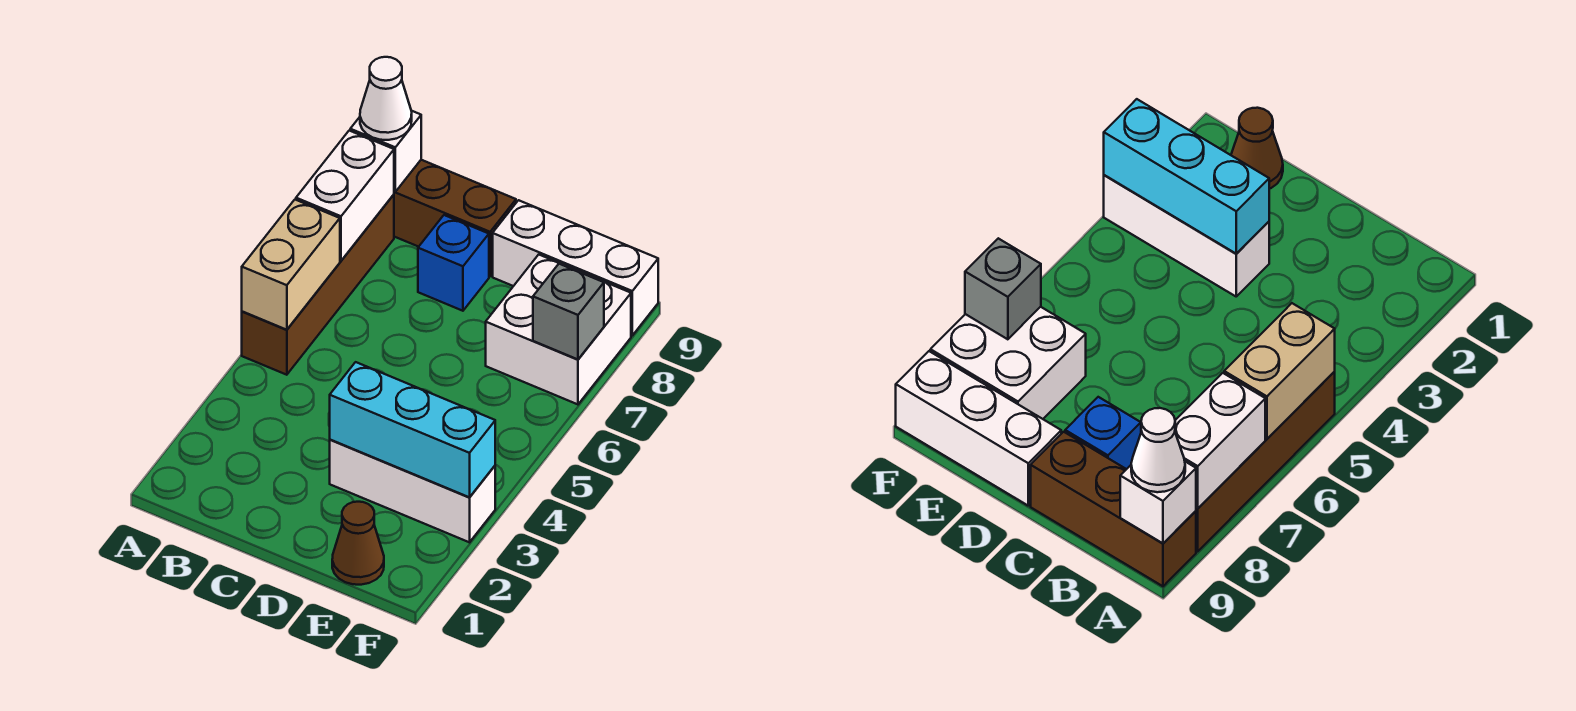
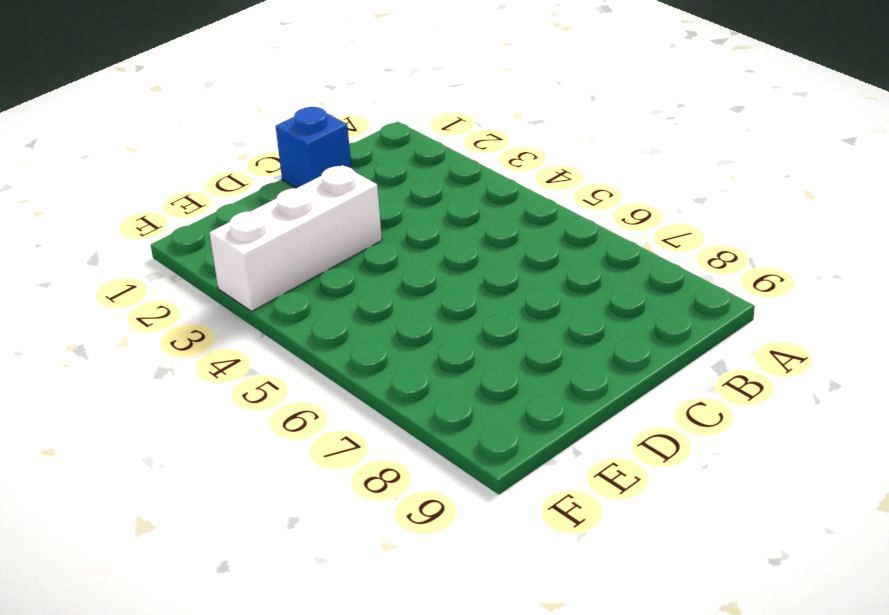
blue 1x1 brick [276,107,351,188] -> blue 1x1 brick moved to [418,215,489,311]
none -> brown 1x4 brick [242,195,394,375]
none -> brown 1x3 brick [394,160,516,276]
none -> white 1x3 brick [493,200,658,335]

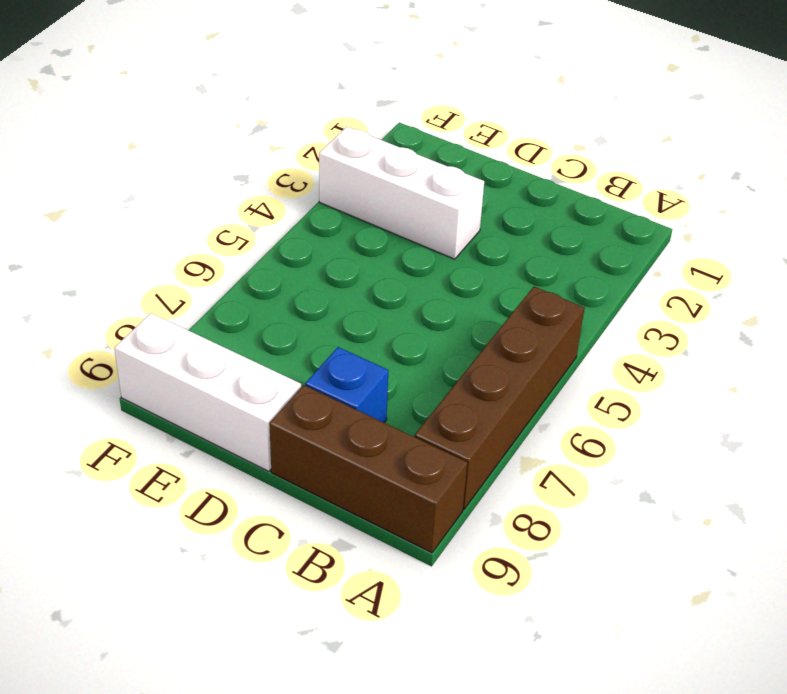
none -> brown 1x1 cone [332,502,384,585]
none -> white 2x2 brick [486,255,631,404]
none -> tan 1x2 brick [242,200,340,330]

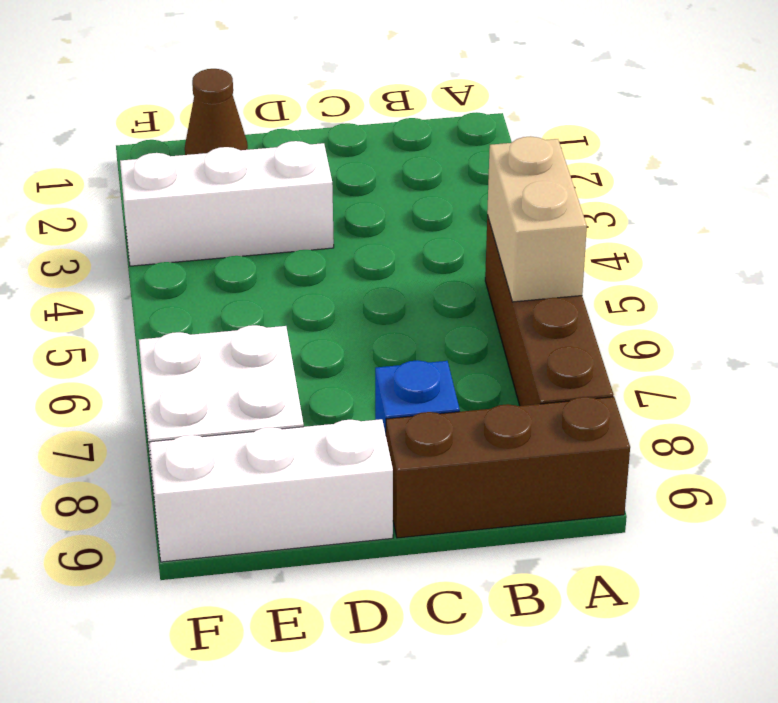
none -> white 1x2 brick [296,131,394,261]
none -> white 1x1 brick [350,111,421,192]
none -> cyan 1x3 brick [330,362,495,498]

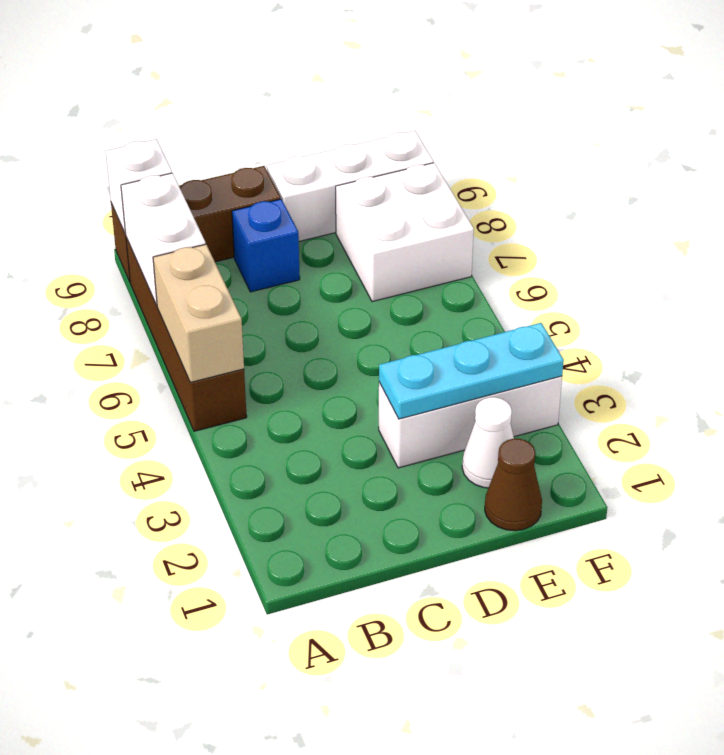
cyan 1x3 plate [379,323,564,419] -> cyan 1x3 brick [330,362,495,498]
white 1x1 cone [462,397,514,488] -> white 1x1 cone moved to [360,57,412,140]
none -> grey 1x1 brick [533,264,604,359]

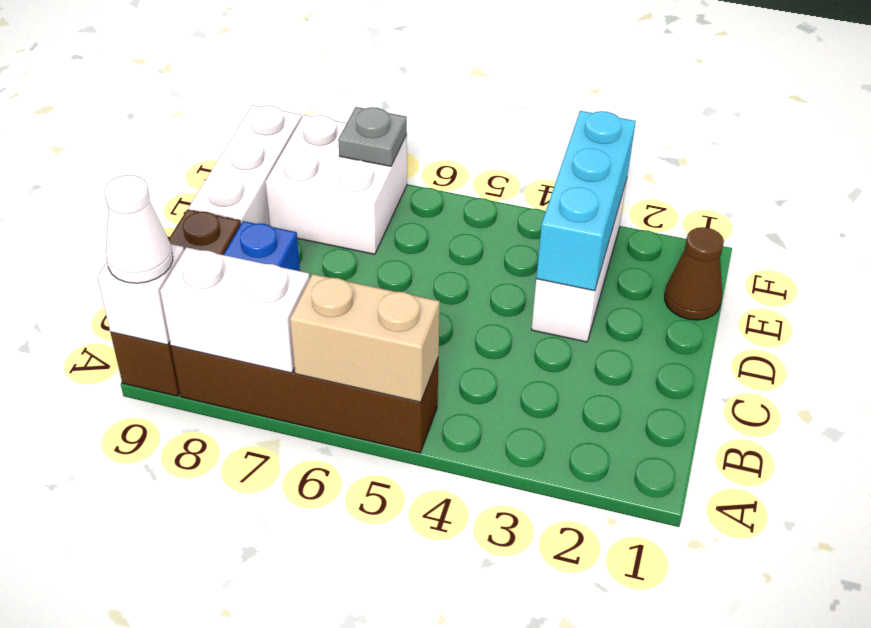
grey 1x1 plate [338,107,407,166] -> grey 1x1 brick [533,264,604,359]

